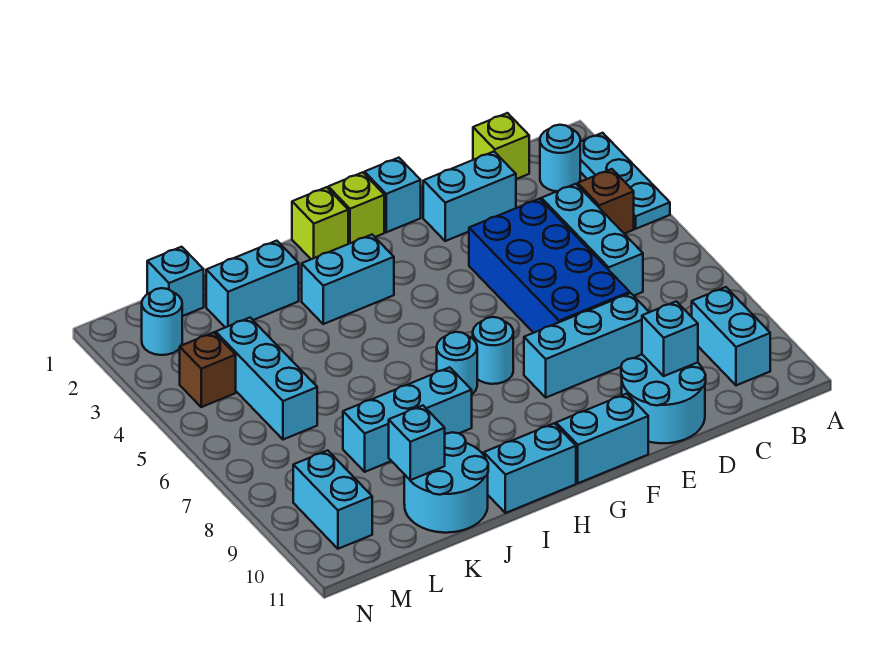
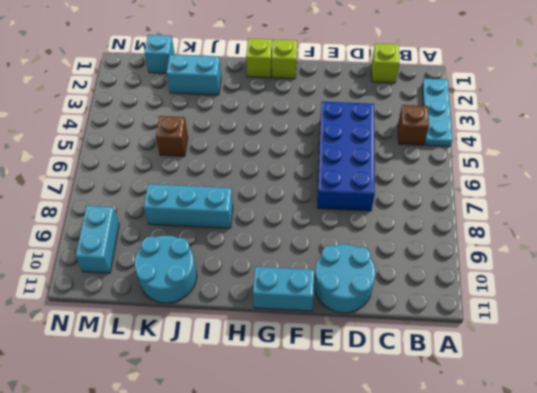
brown 1x1 brick [156,116,188,156] -> brown 1x1 brick moved to [180,332,236,407]
none -> cyan 1x1 round brick [540,125,580,191]
none -> cyan 1x2 brick [692,287,770,385]
none -> cyan 1x3 brick [541,184,643,296]

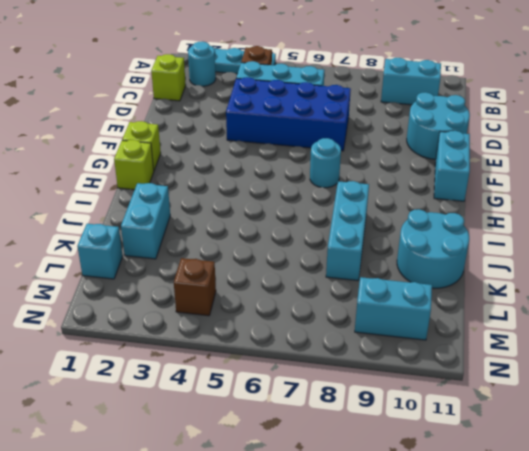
none -> cyan 1x2 brick [423,152,516,241]
none -> cyan 1x3 brick [524,293,649,397]
none -> cyan 1x1 brick [365,158,421,232]

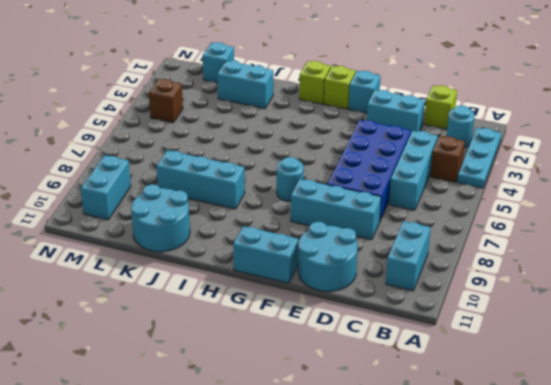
none -> cyan 1x2 brick [302,235,394,324]
none -> cyan 1x1 round brick [437,332,477,394]
none -> cyan 1x2 brick [484,423,576,513]

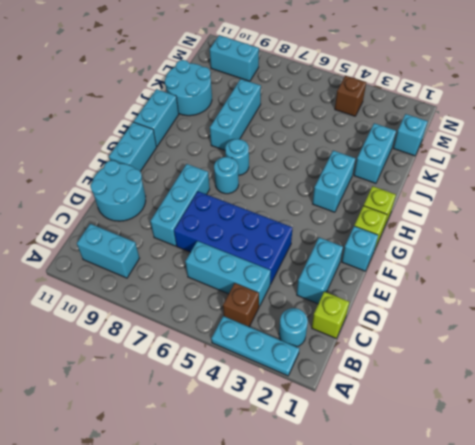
none -> cyan 1x3 brick [216,318,317,440]
none -> cyan 1x1 round brick [142,288,182,355]
none -> cyan 1x1 brick [642,301,698,376]

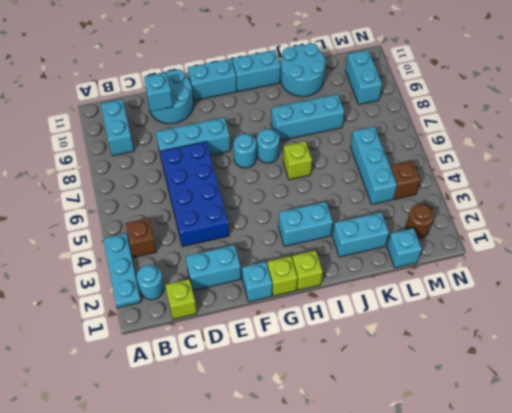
lime 1x1 brick [283,141,312,180] -> none
brown 1x1 round brick [406,204,434,239] -> cyan 1x1 round brick [142,288,182,355]
none -> cyan 1x3 brick [541,184,643,296]
none -> cyan 1x1 brick [389,405,445,480]

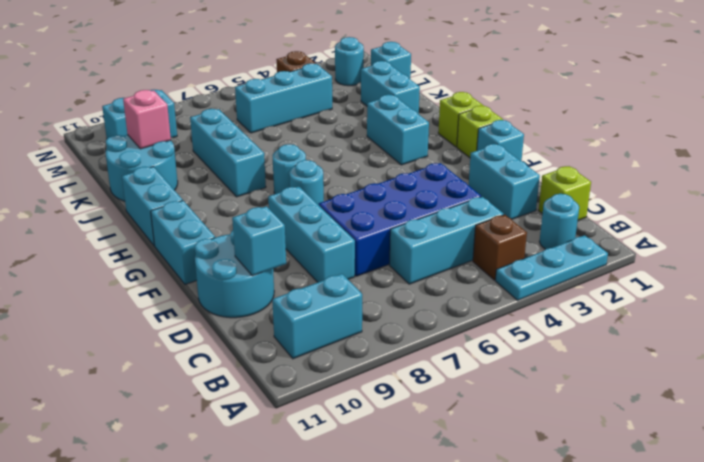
pink 1x1 brick [123,90,171,149] -> cyan 1x1 brick [389,405,445,480]

